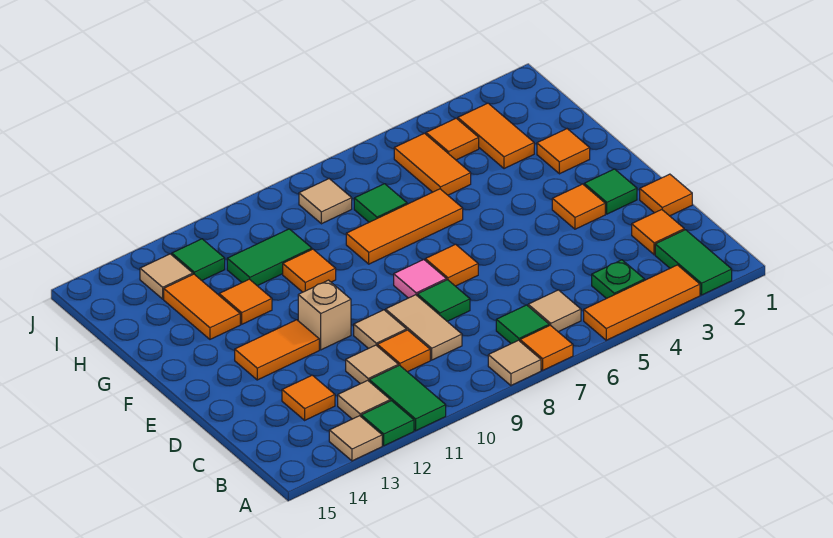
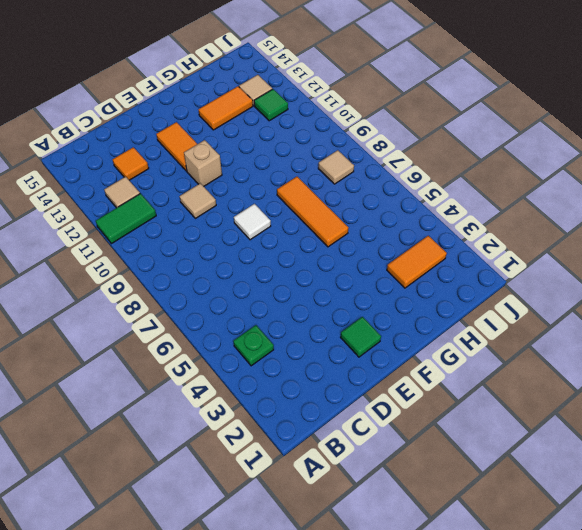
white 1x1 tile [234,204,271,240] -> pink 1x1 tile [394,260,446,298]
none -> green 1x2 tile [655,230,732,295]
none -> orange 1x3 tile [584,265,700,340]
none -> orange 1x1 tile [520,325,573,370]
none -> tan 1x1 tile [488,340,541,385]

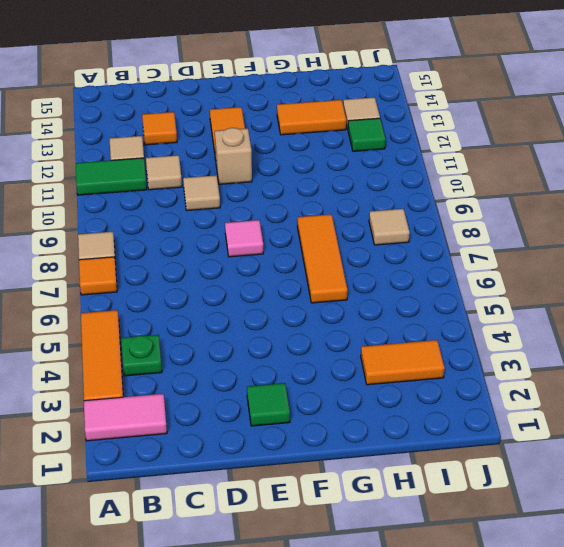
pink 1x2 tile [84,394,167,441] -> green 1x2 tile [655,230,732,295]
none -> green 1x1 tile [361,401,414,446]
none -> tan 1x1 tile [329,416,382,461]
none -> tan 1x1 tile [528,290,581,332]
none -> green 1x1 tile [496,305,549,344]

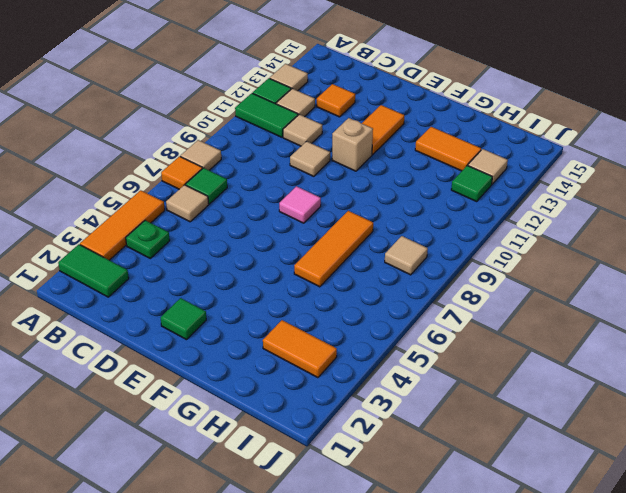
none -> orange 1x1 tile [632,210,684,255]
none -> tan 1x2 tile [386,295,462,360]
none -> orange 1x1 tile [377,330,430,372]
none -> orange 1x1 tile [640,174,692,216]

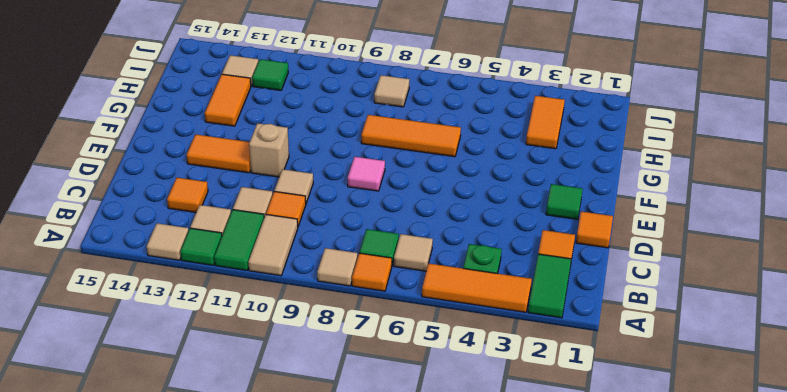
tan 1x2 tile [248,215,298,276] -> tan 1x2 tile moved to [386,295,462,360]
none -> green 1x1 tile [417,280,470,321]
none -> orange 1x1 tile [552,184,605,229]
none -> orange 1x1 tile [425,244,478,286]
none -> orange 1x1 tile [537,129,590,174]

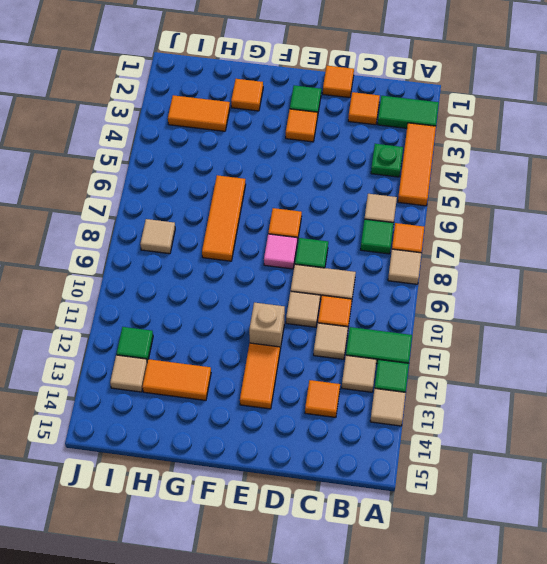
none -> orange 1x1 tile [283,249,336,292]
none -> orange 1x1 tile [219,279,272,324]
none -> orange 1x2 tile [394,133,471,195]
none -> green 1x1 tile [354,184,407,222]

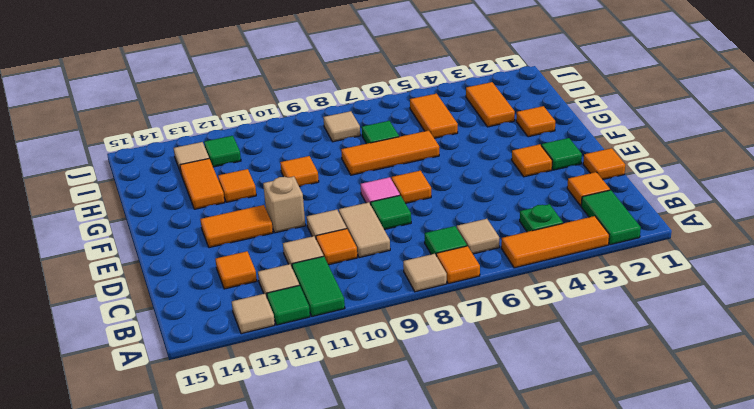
none -> green 1x2 tile [227,229,312,286]
none -> orange 1x1 tile [426,118,479,160]

